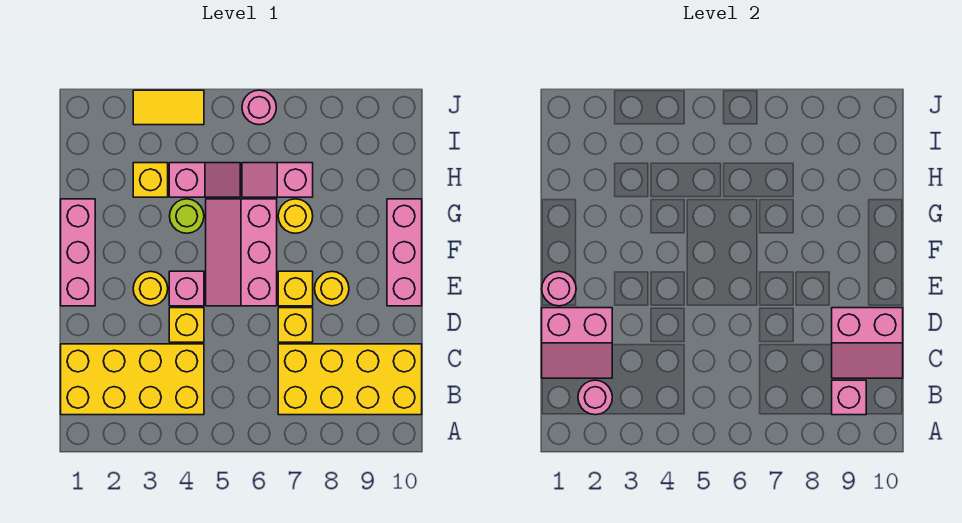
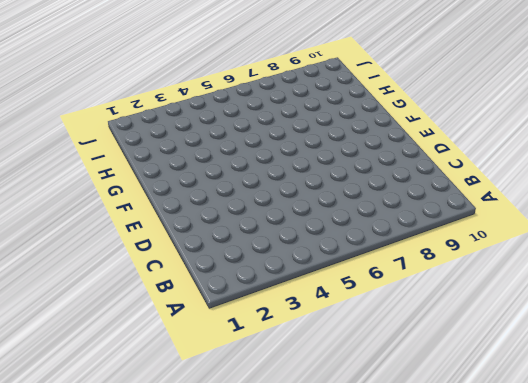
none -> yellow 2x4 brick [61,344,204,415]
none -> yellow 2x4 brick [278,344,422,415]
none -> yellow 1x1 brick [169,308,204,342]

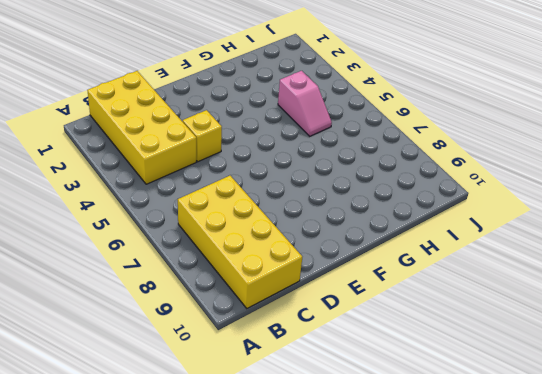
none -> yellow 1x1 brick [278,308,313,342]
none -> pink 1x3 brick [61,199,95,306]
none -> yellow 1x1 round brick [133,271,168,306]

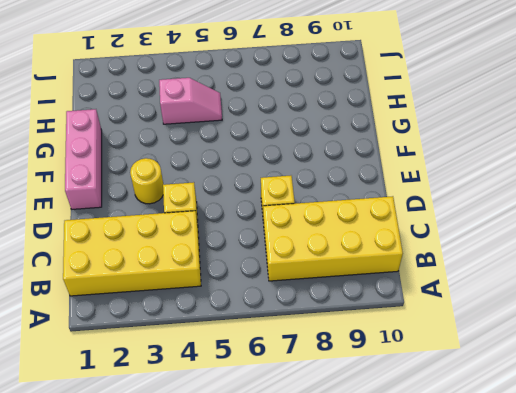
none -> pink 1x1 brick [169,271,204,306]
none -> pink 2x3 slope [206,199,277,306]
none -> yellow 1x1 brick [278,271,313,306]

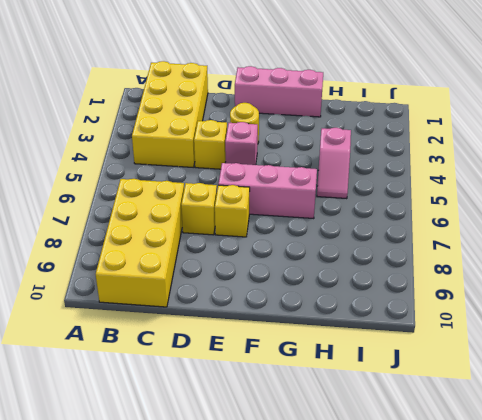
none -> yellow 1x1 round brick [315,271,349,306]
none -> pink 1x3 brick [387,199,422,306]
none -> lime 1x1 round brick [170,199,204,233]

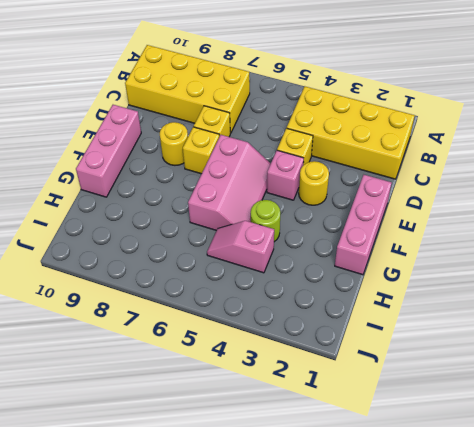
none -> yellow 1x1 round brick [278,199,313,233]
none -> yellow 1x1 brick [133,163,168,197]
none -> pink 1x2 slope [242,163,313,197]

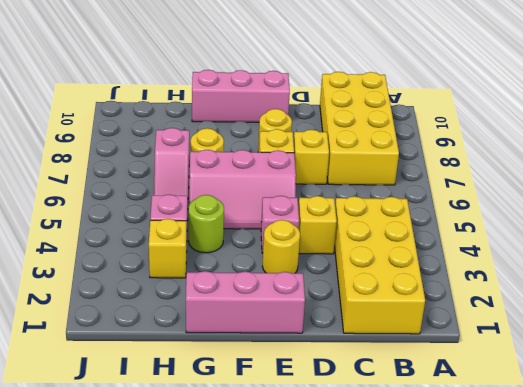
none -> yellow 1x2 tile [133,90,204,125]
none -> pink 1x1 round brick [242,90,276,125]
none -> pink 1x1 round brick [578,380,612,415]

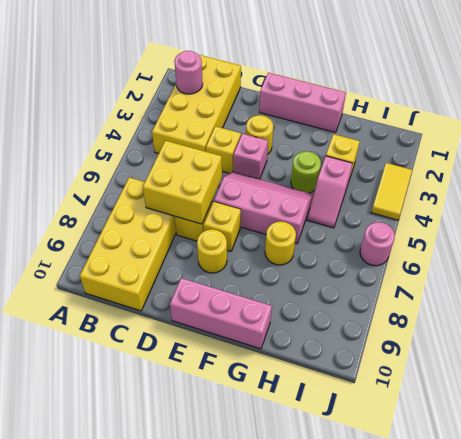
yellow 2x2 brick [143,141,222,224] -> none
none -> pink 1x2 slope [242,163,313,197]
none -> pink 1x1 brick [832,380,866,415]
none -> pink 2x2 slope [542,308,612,378]

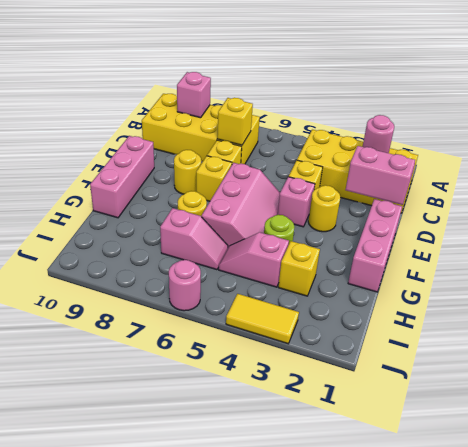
yellow 1x1 brick [217,98,253,145] -> none
none -> pink 2x2 slope [832,308,903,378]
none -> pink 1x1 round brick [542,272,576,306]

